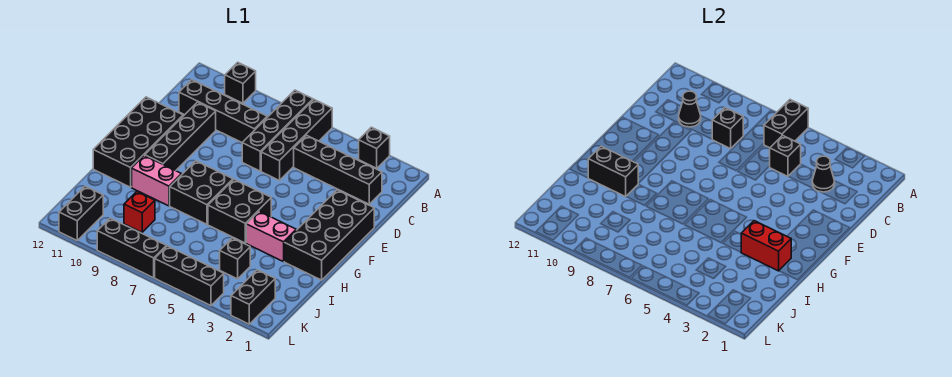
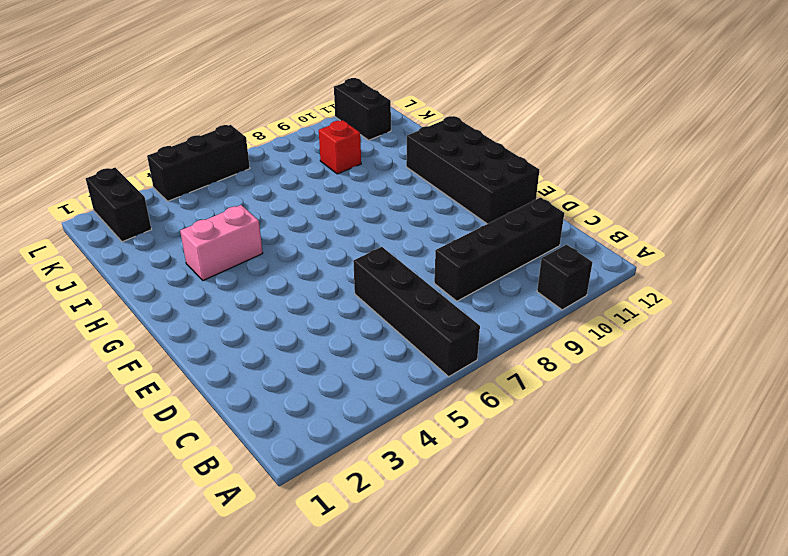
none -> black 1x1 brick [359,127,390,168]
none -> black 1x4 brick [242,90,313,171]
none -> black 1x4 brick [294,135,382,204]

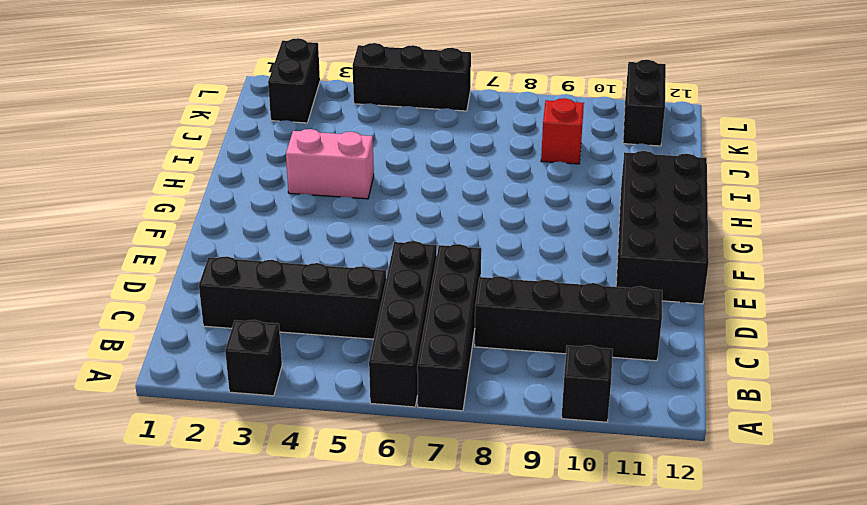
none -> black 1x4 brick [145,102,216,171]
none -> black 2x4 brick [284,190,374,280]
none -> black 2x2 brick [208,179,271,243]

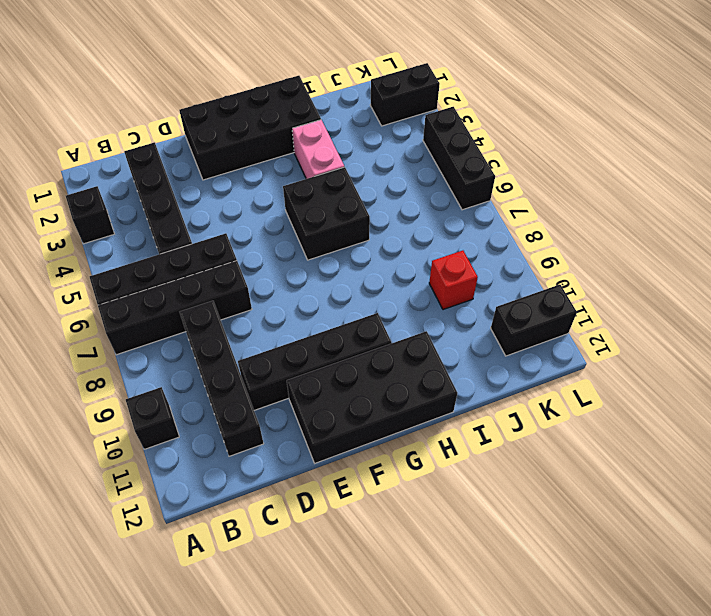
none -> black 2x2 brick [170,161,233,224]
none -> pink 1x2 brick [132,156,182,206]
none -> black 1x1 brick [220,238,250,279]

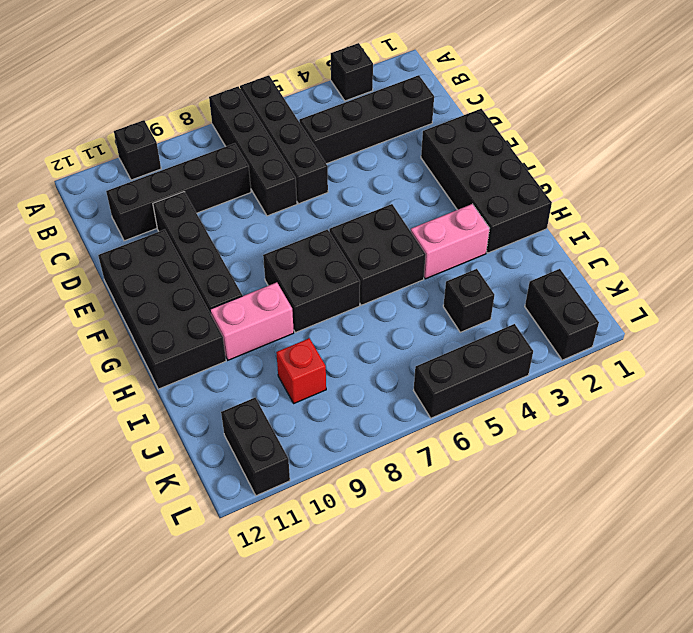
none -> black 1x3 brick [97,218,166,278]
none -> black 1x2 brick [764,100,808,148]
none -> black 1x1 cone [812,156,835,192]

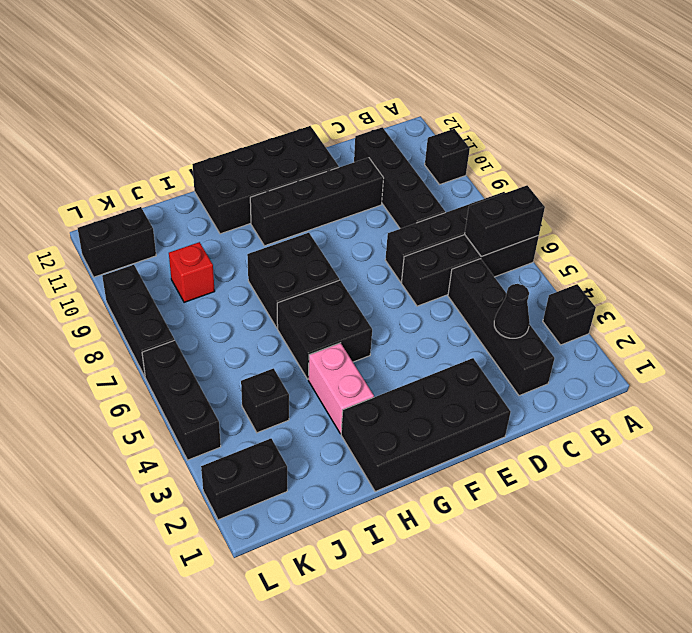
none -> pink 1x2 brick [132,156,182,206]
none -> black 1x1 brick [770,135,801,176]
none -> black 1x1 brick [712,108,743,149]

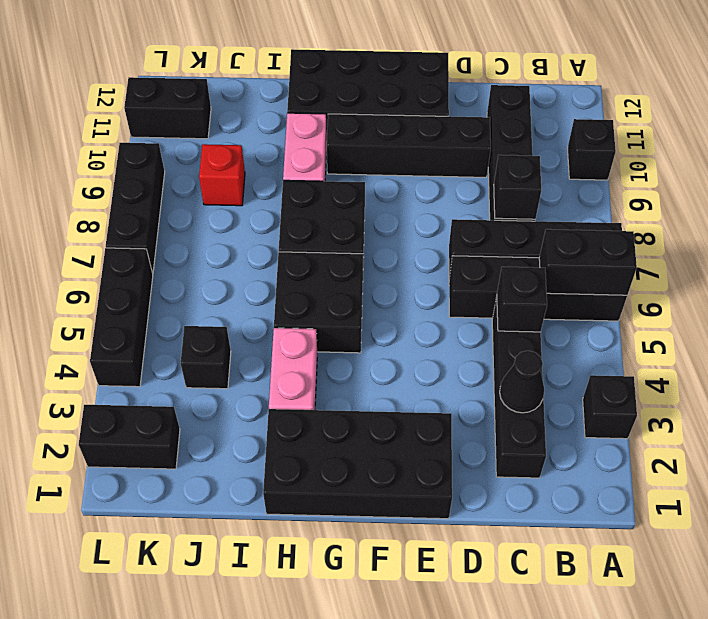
none -> black 1x1 cone [679,91,701,127]
none -> red 1x2 brick [741,221,791,271]
none -> black 1x2 brick [588,146,638,197]

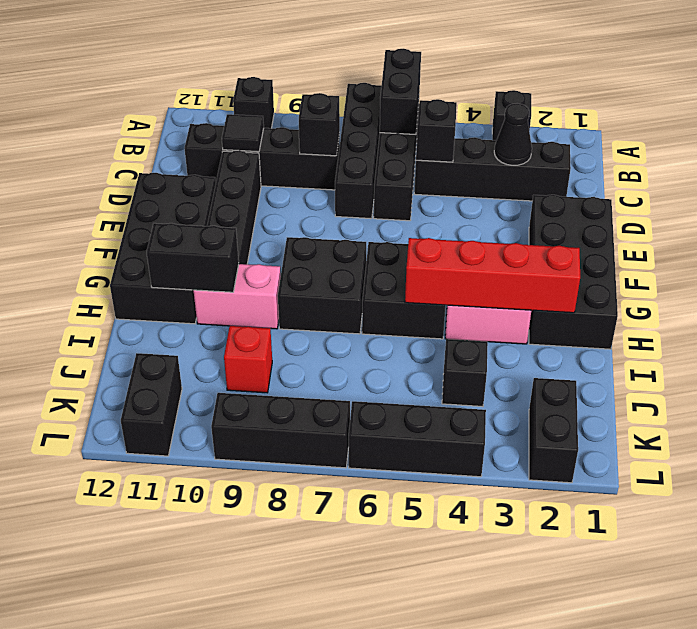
black 1x1 tile [222,114,264,152] -> black 1x1 cone [679,91,701,127]
red 1x4 brick [405,238,580,313] -> red 1x2 brick [741,221,791,271]

